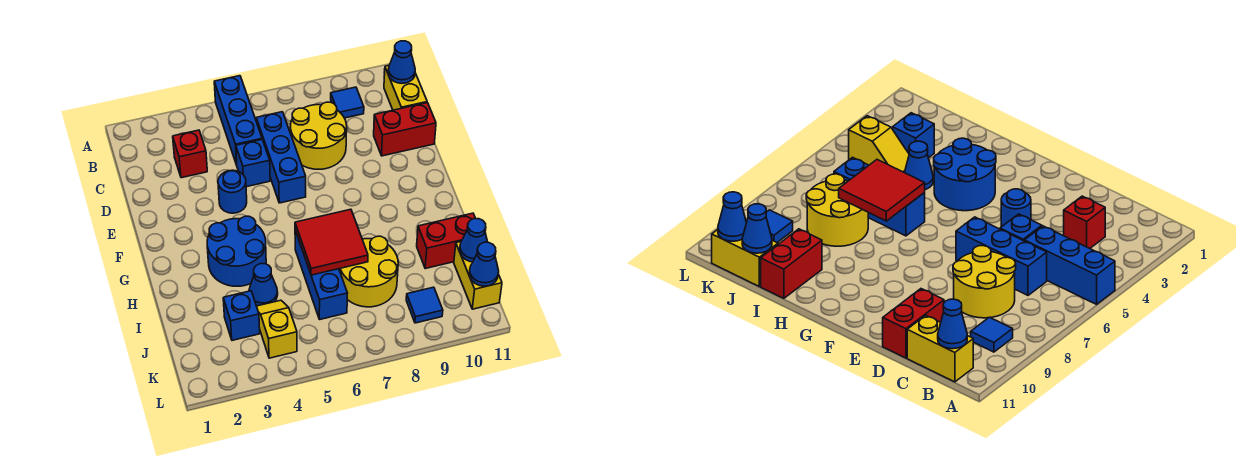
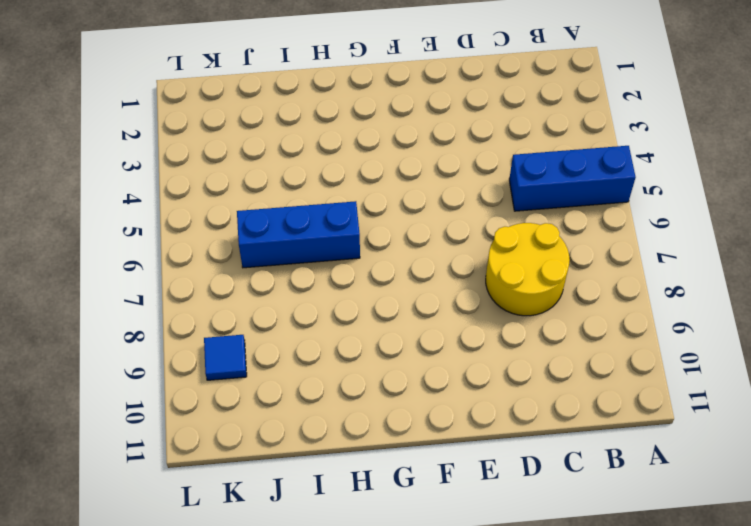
none -> blue 1x1 tile [331,87,364,118]
none -> yellow 1x2 brick [384,66,427,110]
none -> red 1x1 brick [173,130,207,178]

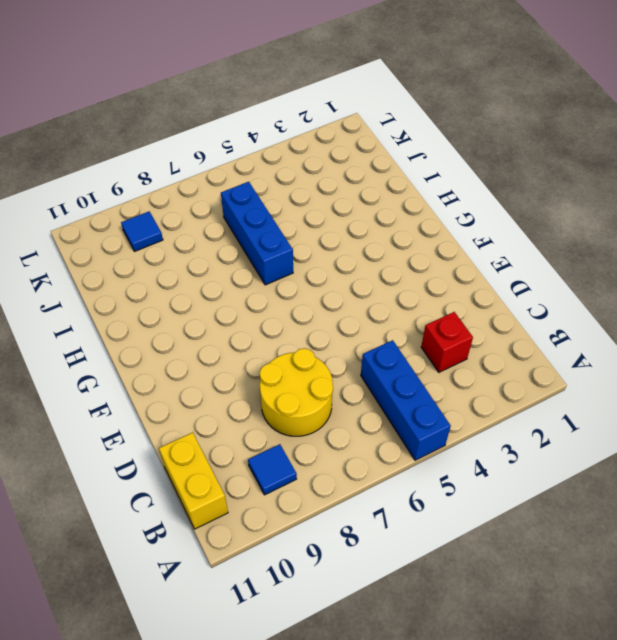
none -> blue 1x3 brick [256,112,306,203]
none -> blue 1x1 brick [236,140,270,187]
none -> red 1x2 brick [374,103,436,156]

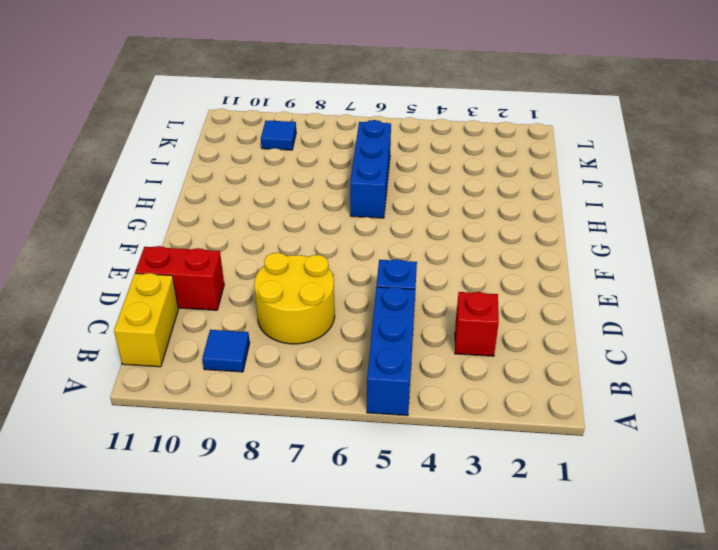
none -> blue 1x3 brick [256,112,306,203]
none -> blue 1x1 round brick [218,170,247,213]
none -> blue 2x2 round brick [207,216,266,286]

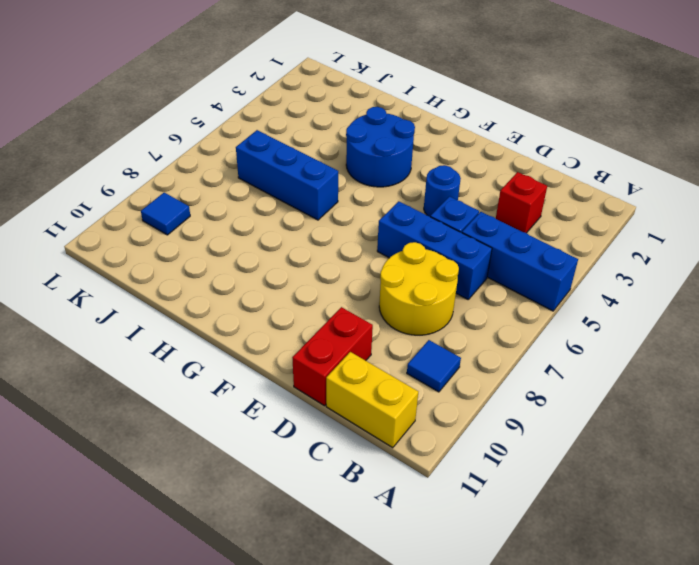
none -> blue 1x1 cone [249,264,278,306]
none -> yellow 2x2 round brick [339,236,398,307]
none -> red 1x2 brick [417,213,476,268]

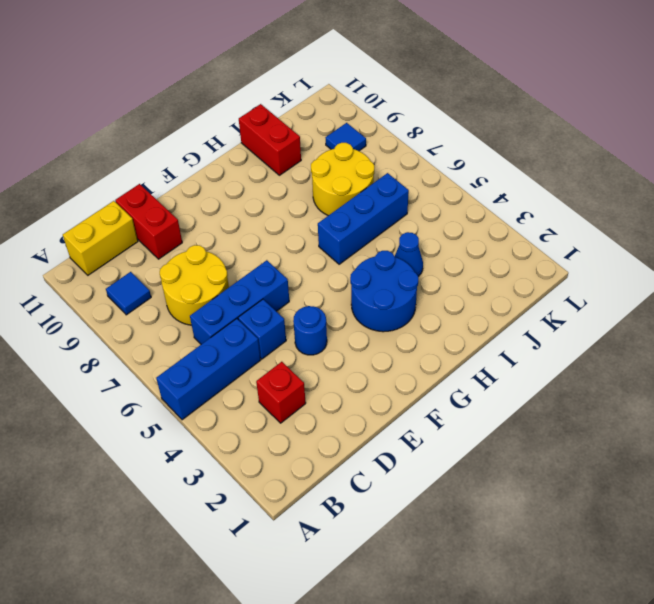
none -> blue 1x1 brick [223,291,260,340]
none -> yellow 1x2 slope [257,300,297,358]
none -> yellow 1x2 brick [454,242,502,309]

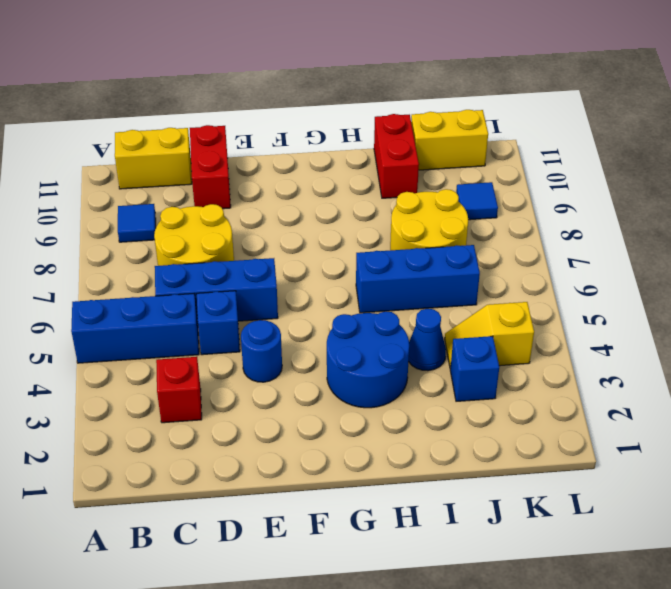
none -> blue 1x1 cone [388,41,415,83]
none -> red 2x2 tile [295,209,368,275]
none -> blue 1x1 cone [460,219,487,262]

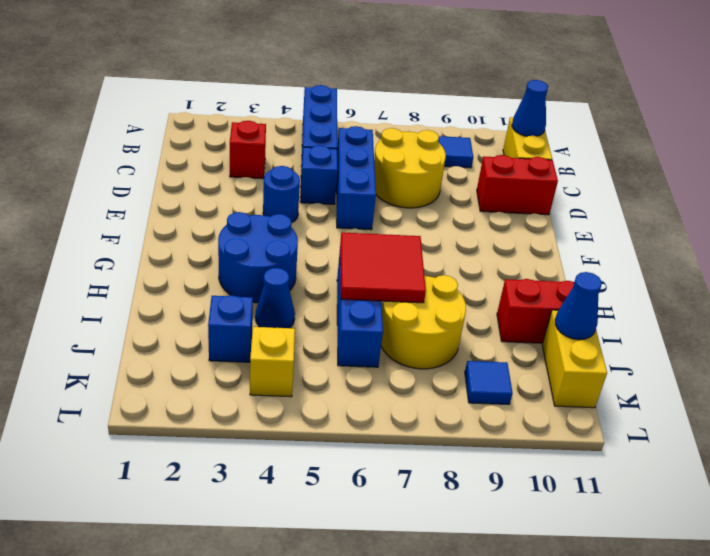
none -> blue 1x1 cone [469,242,499,286]

